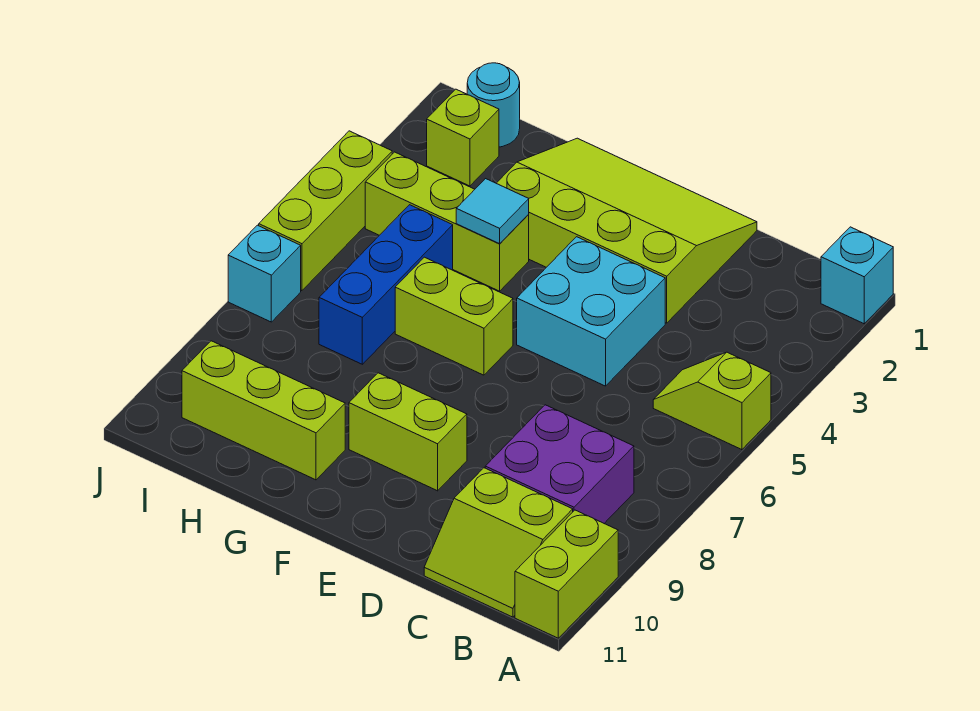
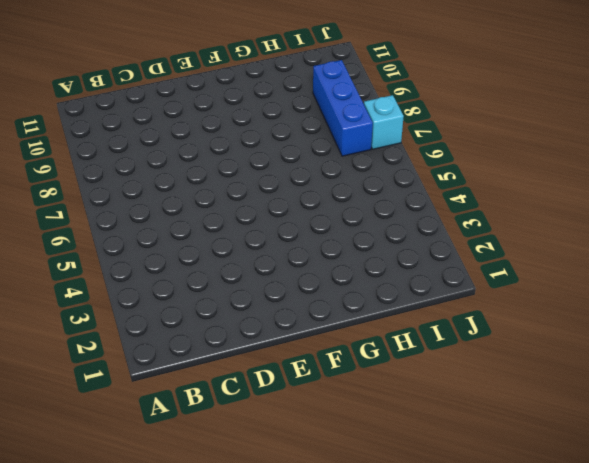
blue 1x3 brick [313,60,373,156] -> blue 1x3 brick moved to [319,205,453,364]
none -> cyan 1x1 brick [821,227,893,324]
none -> lime 1x2 slope [653,352,771,450]
none -> lime 1x2 brick [515,510,618,638]

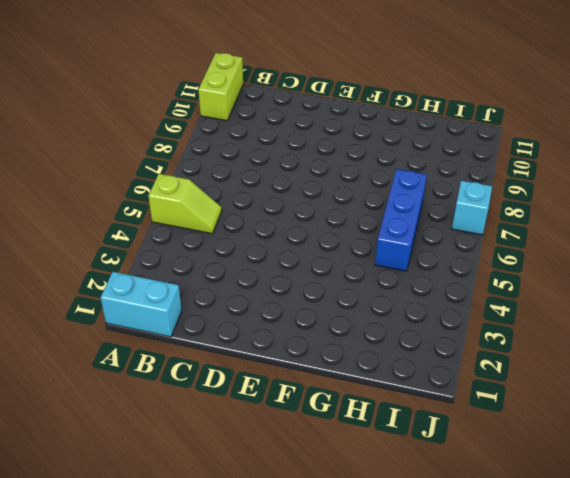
cyan 1x2 brick [100,272,182,337] -> cyan 1x1 brick [821,227,893,324]
none -> purple 2x2 brick [485,405,634,523]
none -> lime 2x2 slope [424,468,573,617]
none -> lime 3x4 slope [496,138,757,323]

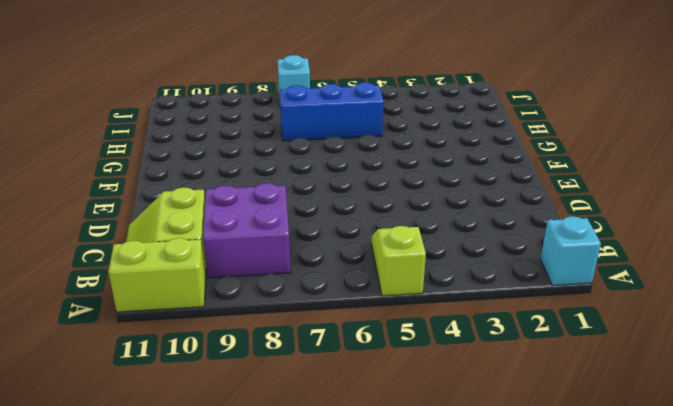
none -> lime 3x4 slope [496,138,757,323]
none -> cyan 2x2 brick [517,237,665,386]
none -> lime 1x2 brick [349,373,467,491]

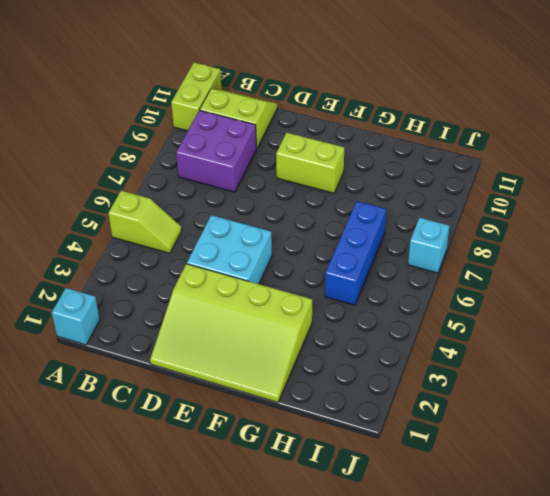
none -> lime 1x2 brick [395,257,513,375]
none -> lime 1x3 brick [365,152,529,291]
none -> lime 1x3 brick [182,341,345,480]

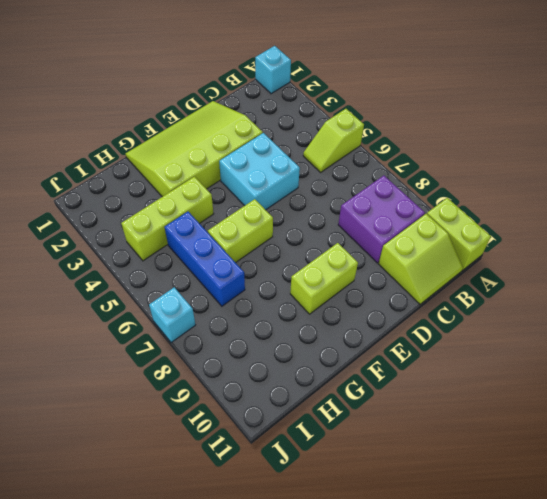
none -> lime 1x3 brick [182,341,345,480]
none -> cyan 1x1 round brick [467,63,520,147]
none -> lime 1x1 brick [427,89,499,186]

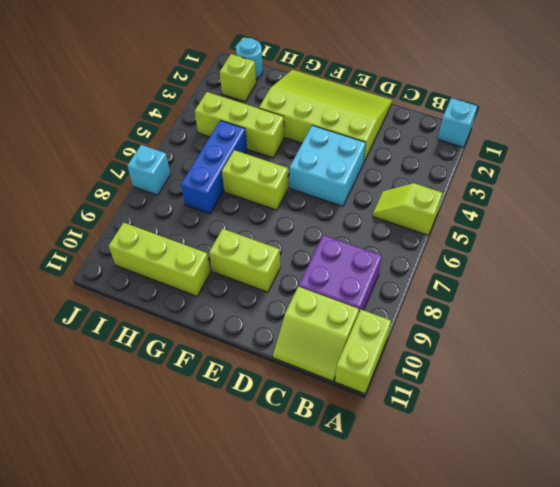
none -> lime 1x3 brick [259,131,392,291]
none -> cyan 1x1 tile [456,179,529,244]

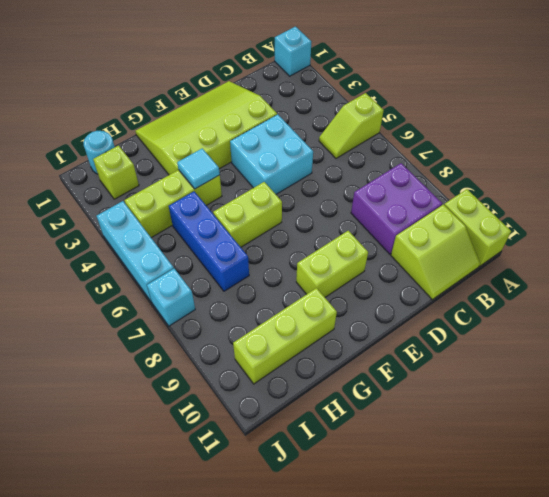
cyan 1x3 brick [97,201,174,302] -> lime 1x3 brick [259,131,392,291]

